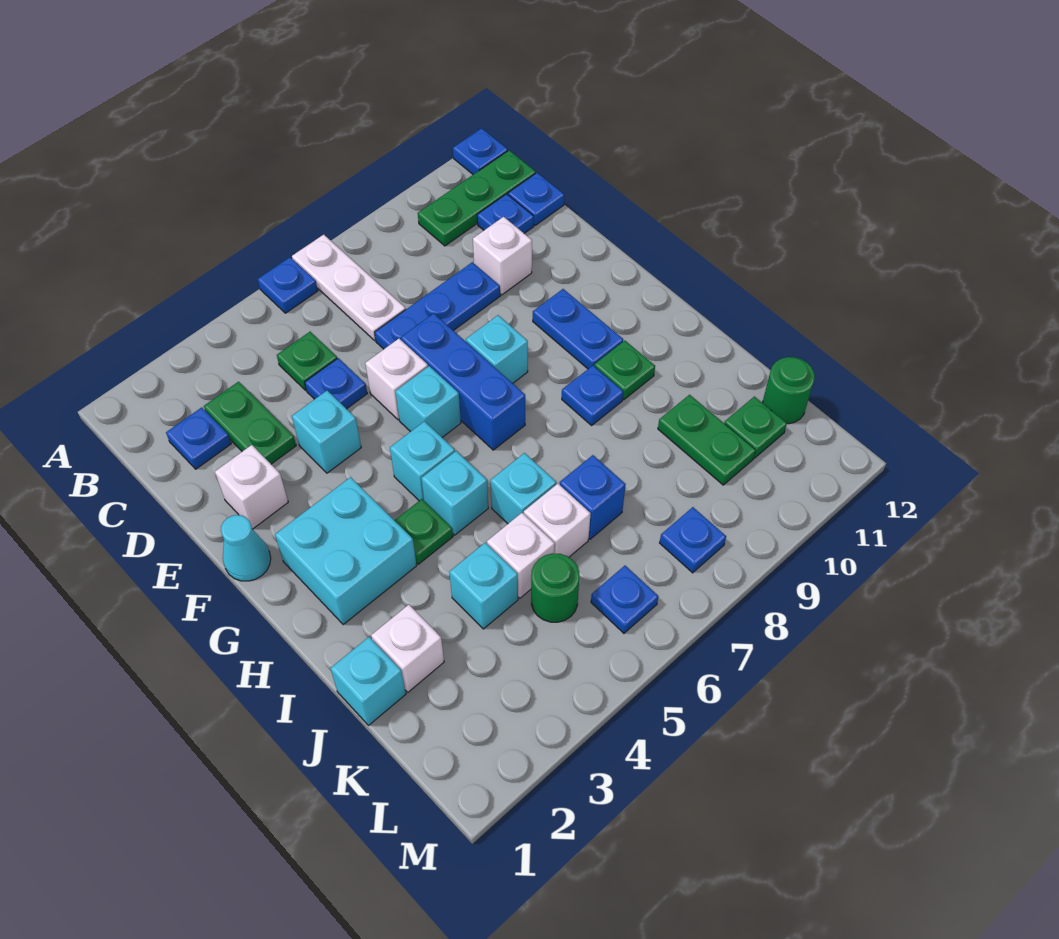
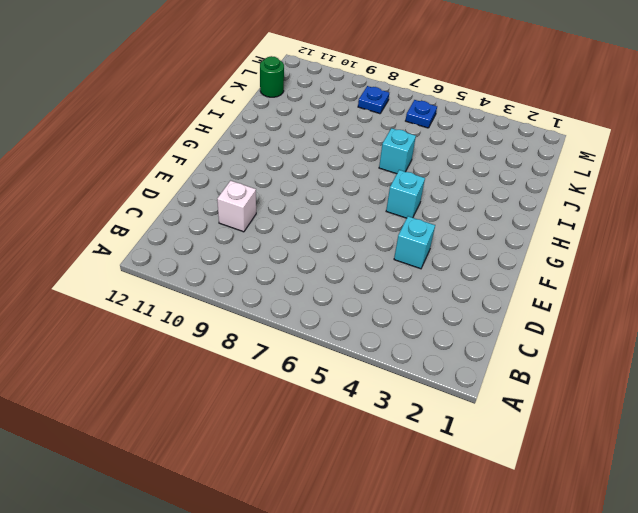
none -> blue 1x1 plate [258,257,318,313]
none -> white 1x3 plate [292,235,406,341]
none -> blue 1x1 plate [453,128,508,174]
none -> green 1x3 plate [418,150,536,246]

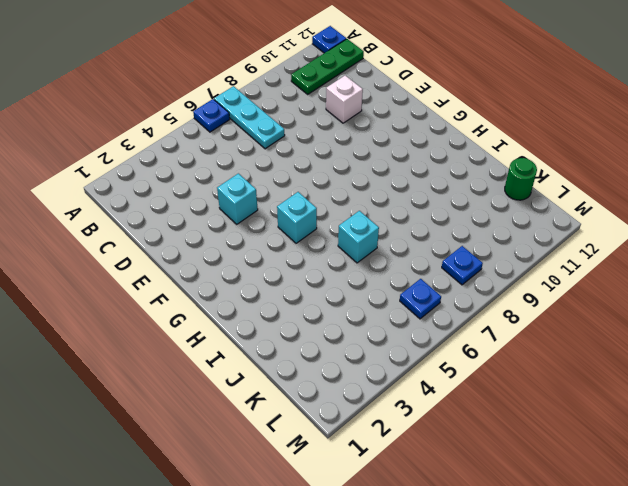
cyan 1x3 plate [214,86,285,149] -> white 1x3 plate [292,235,406,341]
none -> blue 1x1 plate [166,407,231,469]
none -> green 1x2 plate [204,382,296,464]
none -> green 1x1 plate [277,332,337,390]
none -> blue 1x1 plate [477,194,534,234]

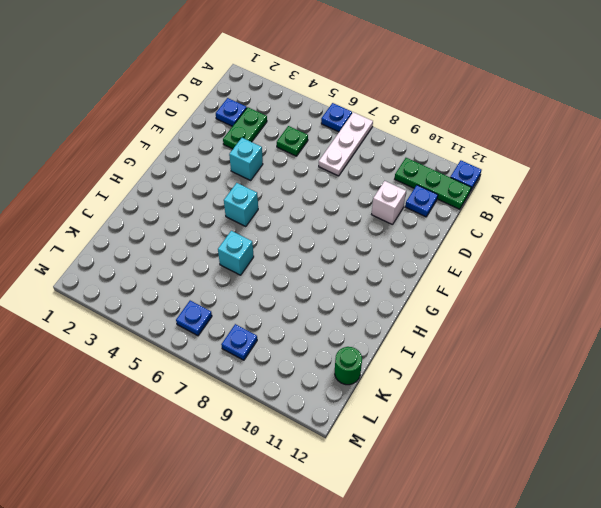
none -> blue 1x1 plate [508,173,564,225]
none -> blue 1x1 plate [305,358,367,409]
none -> blue 1x3 plate [375,262,500,349]
none -> white 1x1 brick [215,445,288,529]

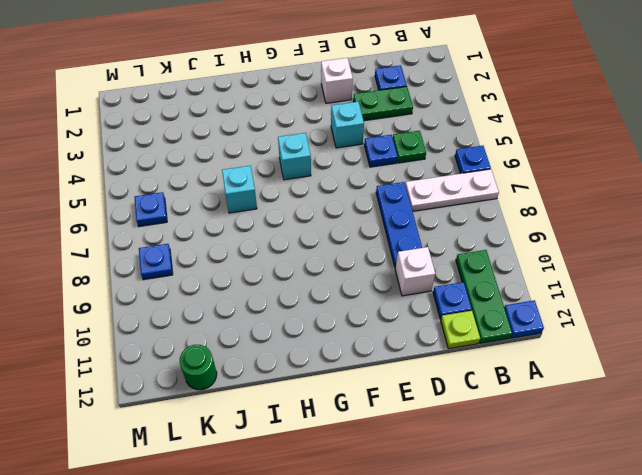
lime 1x1 plate [441,311,480,349] -> blue 1x1 plate [508,173,564,225]
none -> white 1x1 brick [365,339,428,420]
none -> blue 1x3 brick [401,313,525,450]
none -> cyan 1x1 cone [221,515,271,581]
none -> cyan 1x1 brick [395,366,461,437]

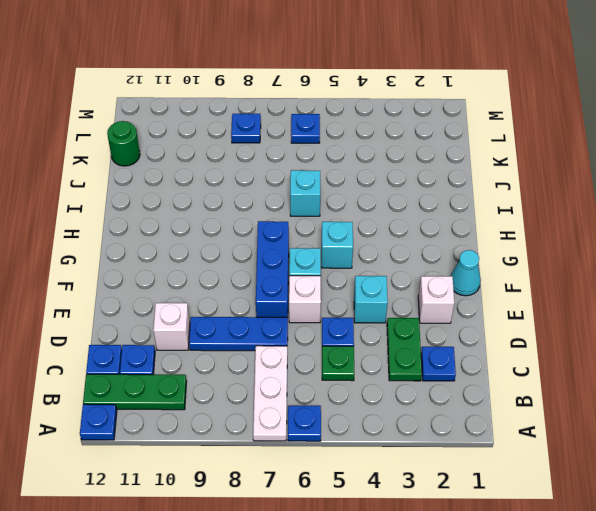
none -> cyan 1x1 brick [466,315,528,383]
none -> blue 1x2 plate [533,289,623,369]
none -> cyan 2x2 brick [275,477,417,625]
none -> green 1x1 plate [394,499,453,564]

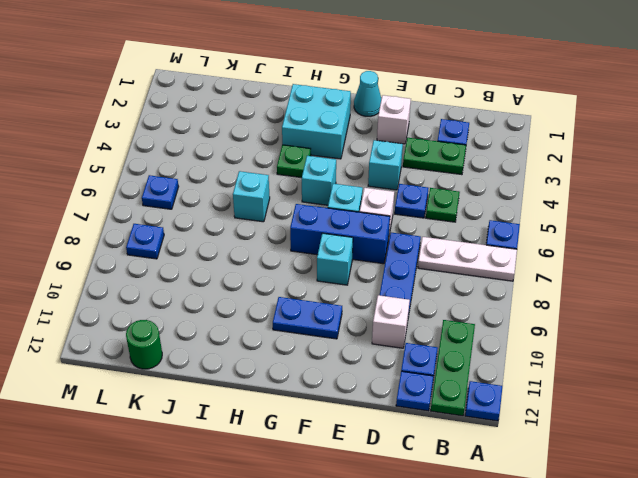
none -> cyan 1x1 brick [421,451,488,535]
none -> blue 1x1 plate [562,366,623,425]
none -> green 1x1 plate [594,341,655,400]
none -> cyan 1x1 brick [331,637,406,725]

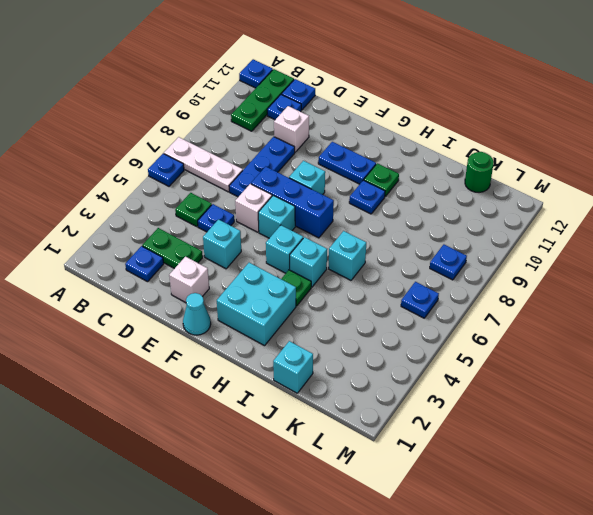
none -> white 1x1 brick [371,605,444,692]
none -> cyan 1x1 brick [449,543,518,629]
none -> white 1x1 brick [487,513,555,598]
none -> white 1x1 brick [524,484,591,557]

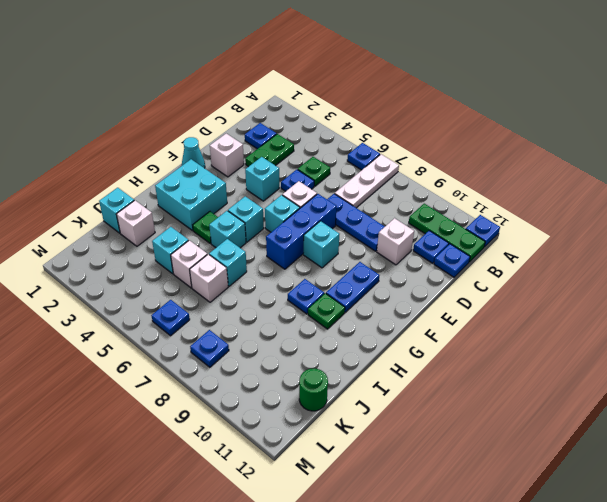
none -> blue 1x1 brick [560,455,626,539]
none -> green 1x2 plate [658,395,756,485]
none -> green 1x1 round brick [531,553,579,622]
none -> green 1x1 plate [724,397,787,458]

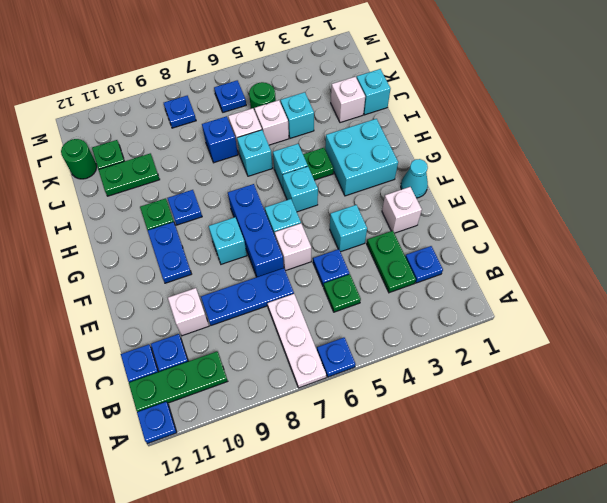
green 1x2 plate [99,153,160,196] -> green 1x2 plate turned to [658,395,756,485]

